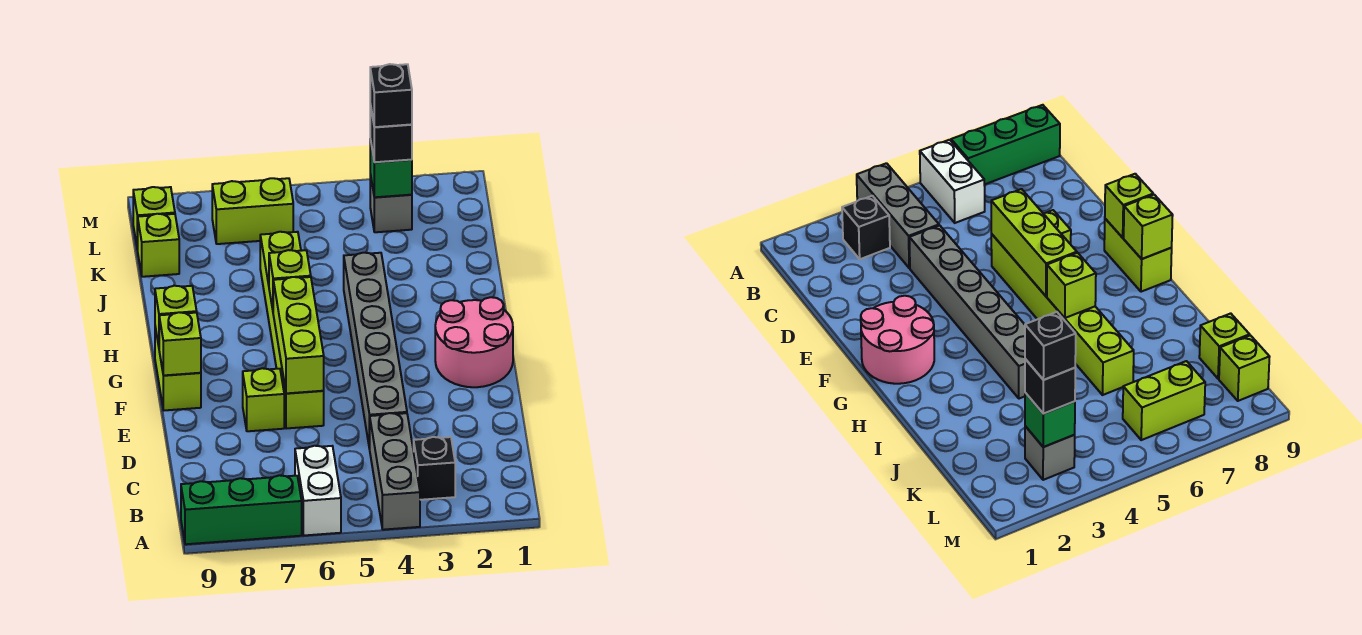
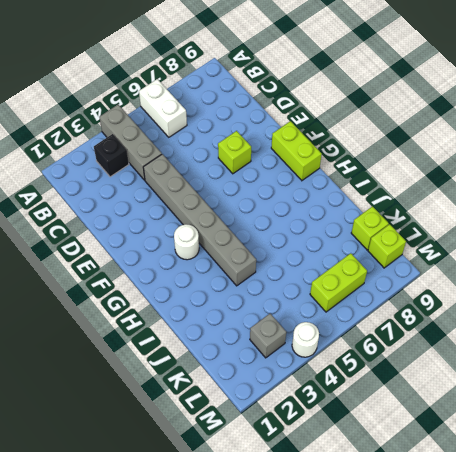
white 1x1 round brick [174,224,199,260] -> none
white 1x1 round brick [292,322,319,357] -> none
none -> green 1x3 brick [181,475,302,544]
none -> lime 1x6 brick [260,232,324,429]
none -> pink 2x2 round brick [435,297,513,387]

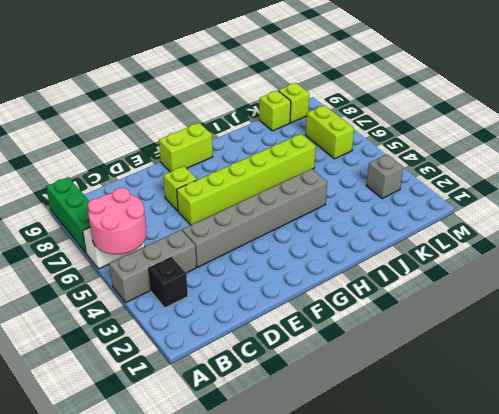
pink 2x2 round brick [88,188,147,254] -> pink 2x2 round brick moved to [435,297,513,387]
none -> lime 1x3 brick [273,277,324,393]
none -> lime 1x1 brick [159,312,201,375]
none -> lime 1x1 brick [155,286,197,346]

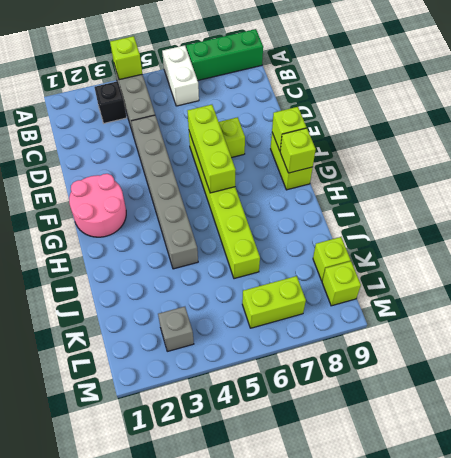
lime 1x1 brick [110,36,142,80] -> lime 1x1 brick moved to [269,250,311,309]
none -> green 1x1 brick [370,139,412,197]
none -> black 1x1 brick [370,104,412,162]
none -> black 1x1 brick [370,64,412,127]

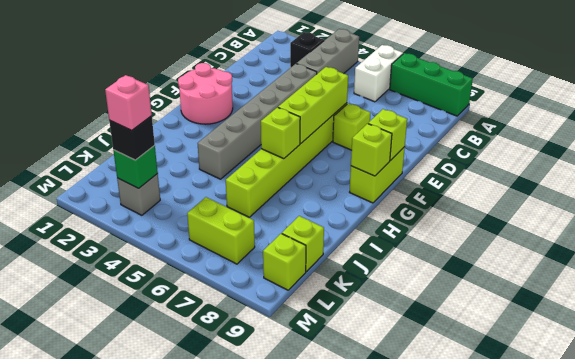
pink 1x1 brick [105,75,152,130] -> black 1x1 brick [370,64,412,127]

